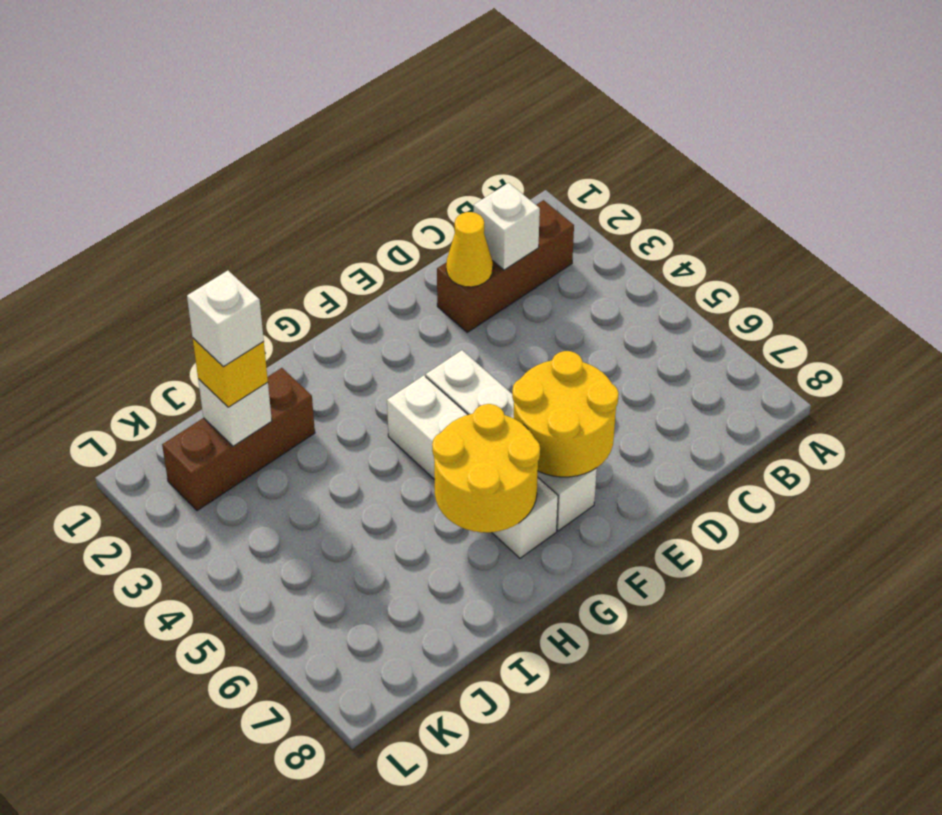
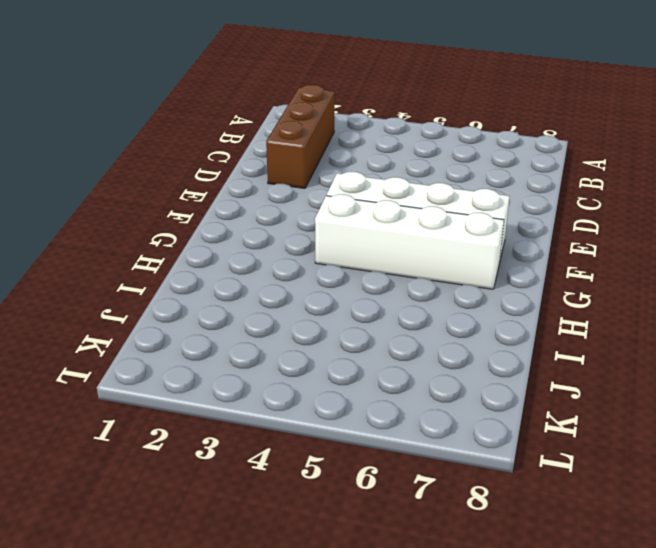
none -> brown 1x3 brick [162,368,315,511]
none -> white 1x1 brick [474,183,540,270]

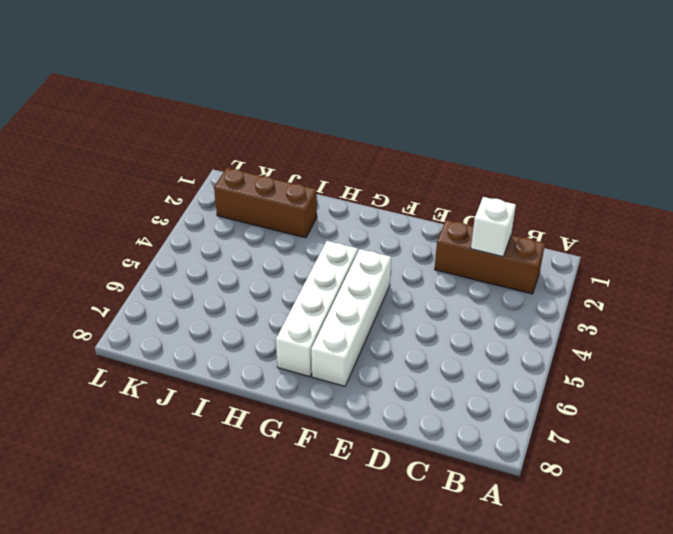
none -> yellow 1x1 cone [446,212,493,287]
none -> yellow 2x2 round brick [512,351,619,477]

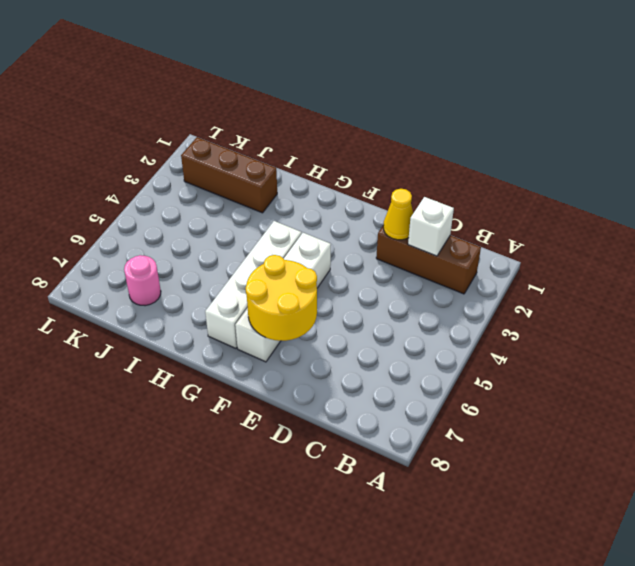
pink 1x1 round brick [124,255,161,306] -> none
none -> yellow 2x2 round brick [432,404,540,532]
none -> white 1x1 brick [198,379,272,446]

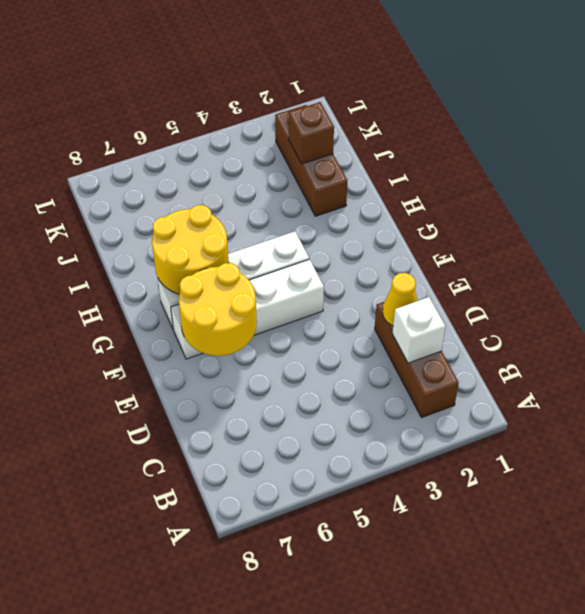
brown 1x1 brick [289,102,334,164] -> white 1x1 brick [198,379,272,446]
none -> yellow 1x1 brick [193,338,268,407]
none -> white 1x1 brick [187,271,264,367]

